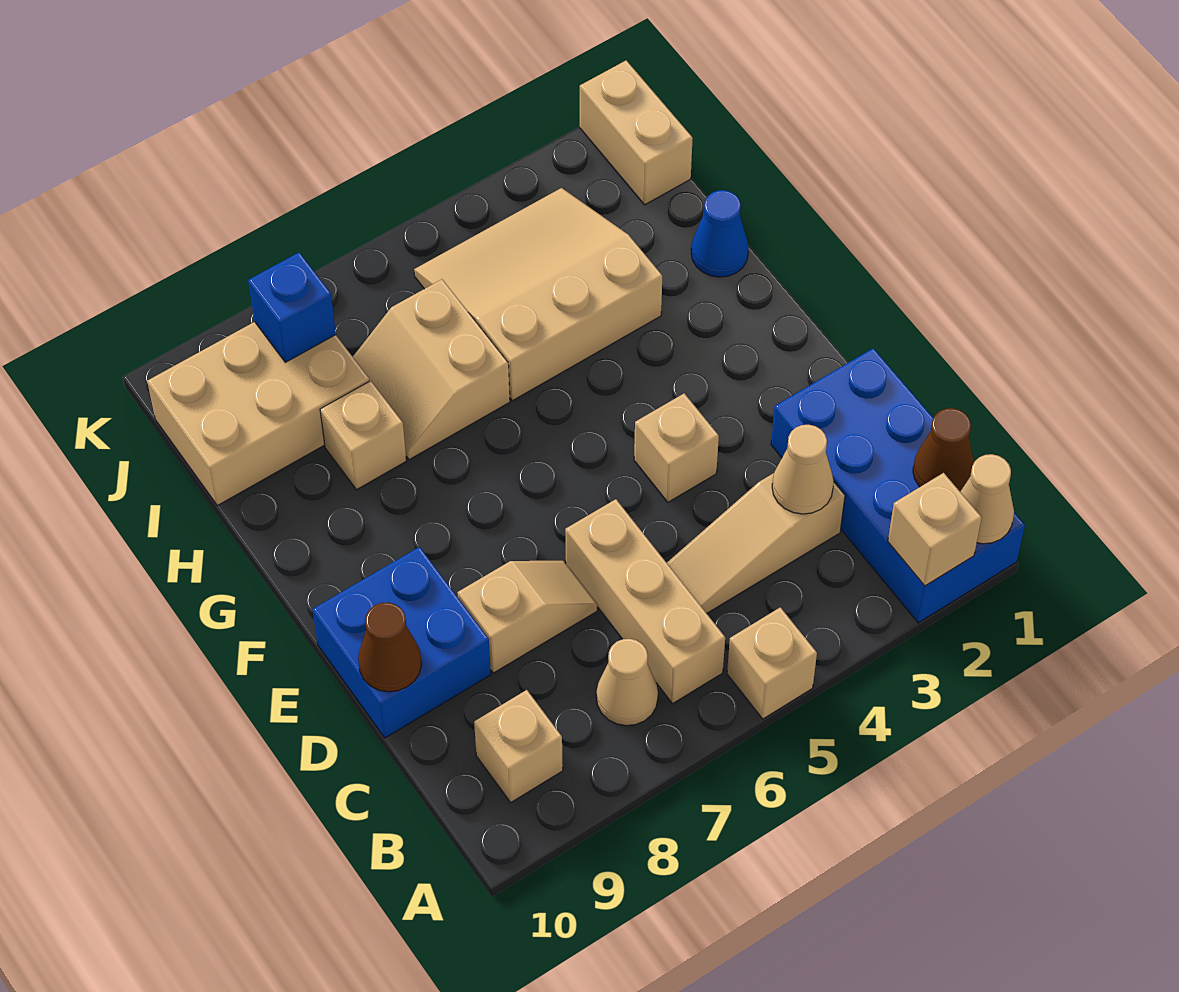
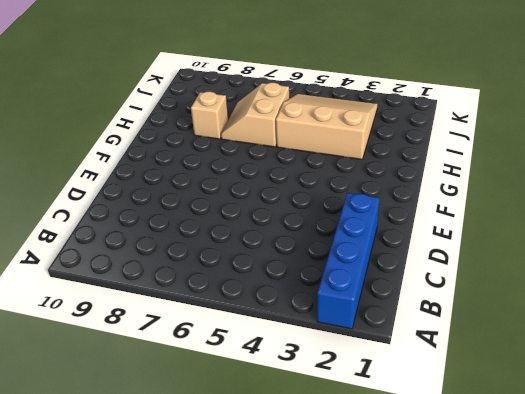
blue 1x4 brick [317,193,380,329] -> blue 2x4 brick [771,348,1025,623]
none -> tan 1x1 brick [727,607,817,719]
none -> tan 1x3 brick [565,499,725,704]
none -> tan 1x1 cone [596,639,658,726]

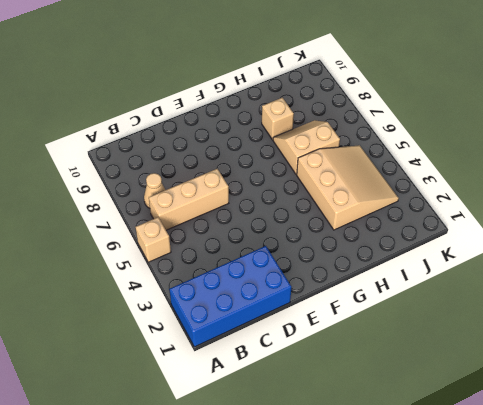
none -> tan 1x1 brick [474,690,563,802]
none -> tan 1x3 slope [667,473,845,613]
none -> tan 1x2 slope [457,561,597,673]

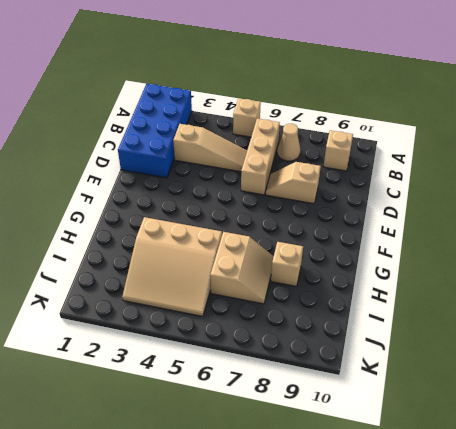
none -> blue 2x2 brick [312,547,491,738]
none -> tan 1x1 brick [634,393,719,502]
none -> blue 1x1 cone [691,190,749,277]

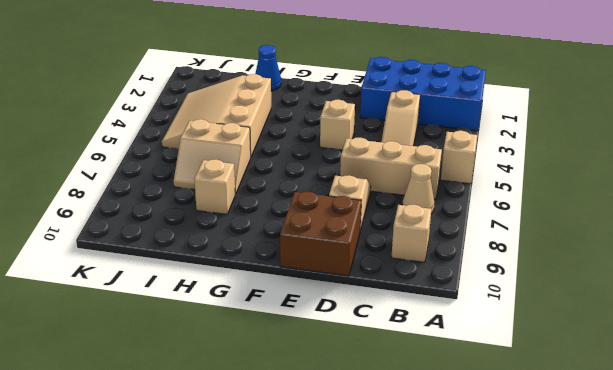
brown 2x2 brick [280,192,361,276] -> blue 2x2 brick [312,547,491,738]
none -> tan 2x3 brick [147,322,369,505]
none -> tan 1x2 brick [580,60,693,205]
none -> tan 1x1 cone [960,454,1014,544]

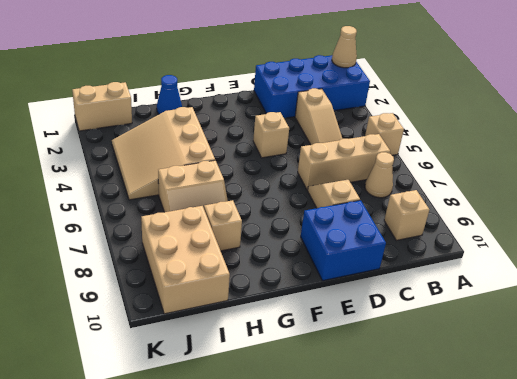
none -> tan 1x1 brick [888,473,982,586]
none -> brown 1x1 cone [913,408,974,491]
none -> tan 1x1 cone [772,425,834,514]

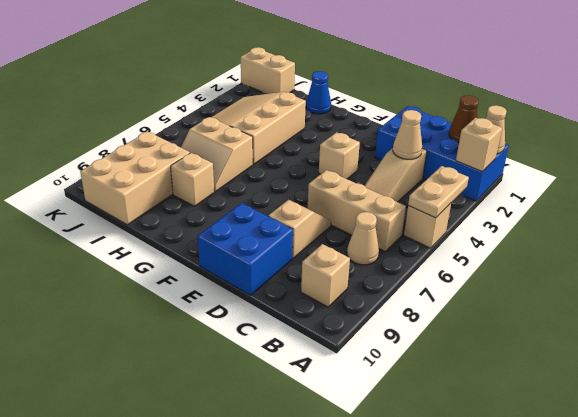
tan 1x2 plate [408,166,469,218] -> none
none -> brown 1x1 cone [358,602,422,692]
none -> blue 1x1 brick [248,252,336,362]

